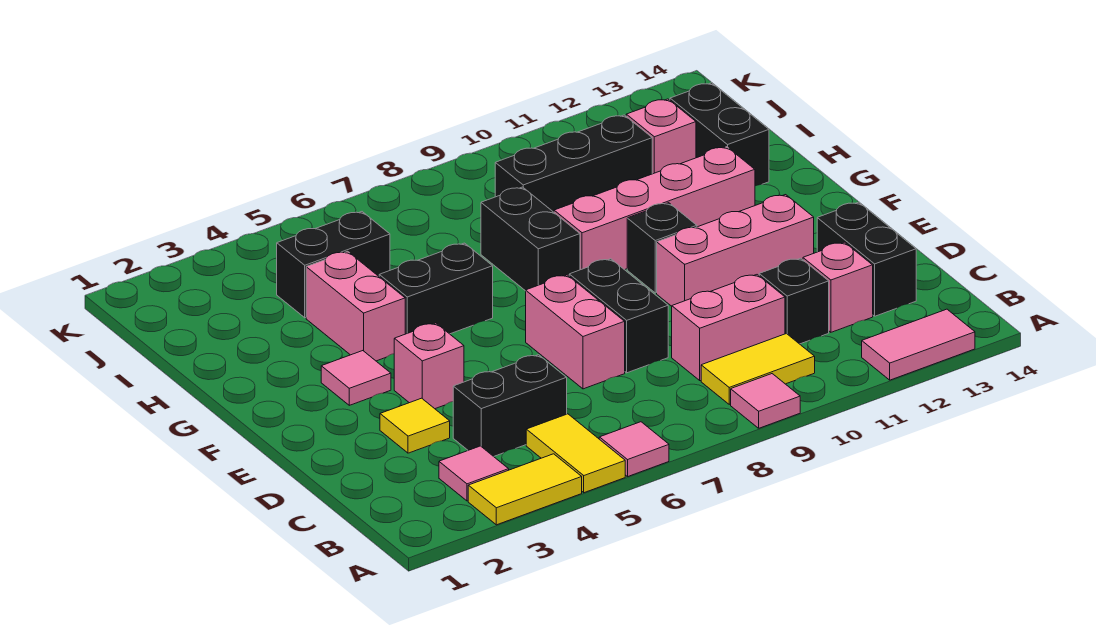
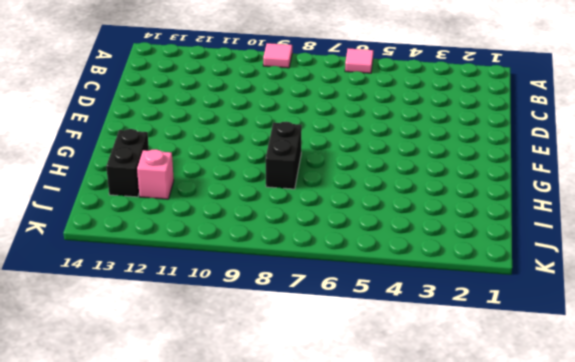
none -> yellow 1x2 tile [468,454,582,525]
none -> yellow 1x2 tile [526,414,625,493]
none -> pink 1x2 tile [862,309,975,380]

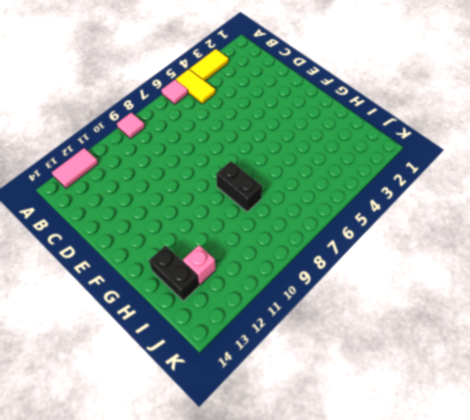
none -> pink 1x1 tile [439,446,509,501]
none -> yellow 1x2 tile [701,334,815,404]
none -> black 1x2 brick [453,355,567,456]

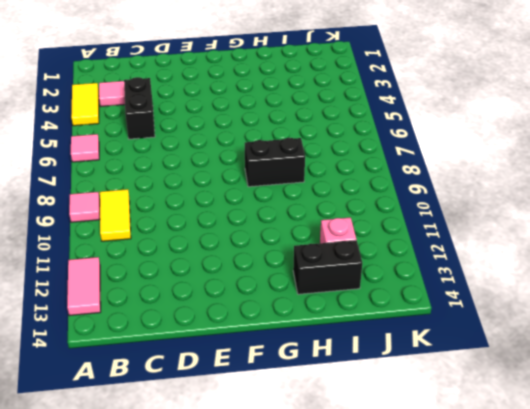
none -> yellow 1x2 tile [526,414,625,493]
none -> pink 1x2 brick [672,275,785,381]
none -> black 1x1 brick [759,258,829,344]

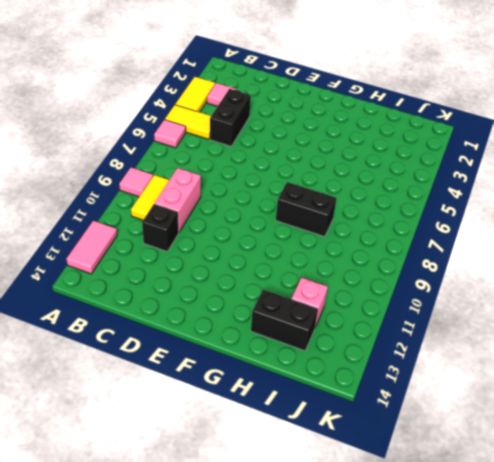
none -> pink 1x1 brick [803,242,873,332]
none -> black 1x2 brick [817,202,916,316]
none -> yellow 1x1 tile [380,398,450,453]

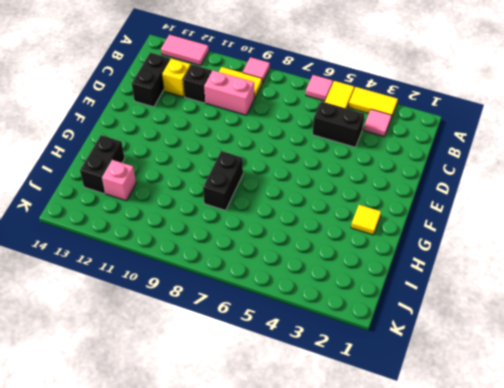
yellow 1x1 brick [162,59,191,97] -> pink 1x1 brick [803,242,873,332]
yellow 1x1 tile [351,205,381,235] -> yellow 1x1 tile moved to [380,398,450,453]
none -> pink 1x2 brick [526,275,625,389]
none -> black 1x2 brick [569,259,668,373]
none -> pink 1x1 brick [394,323,464,409]

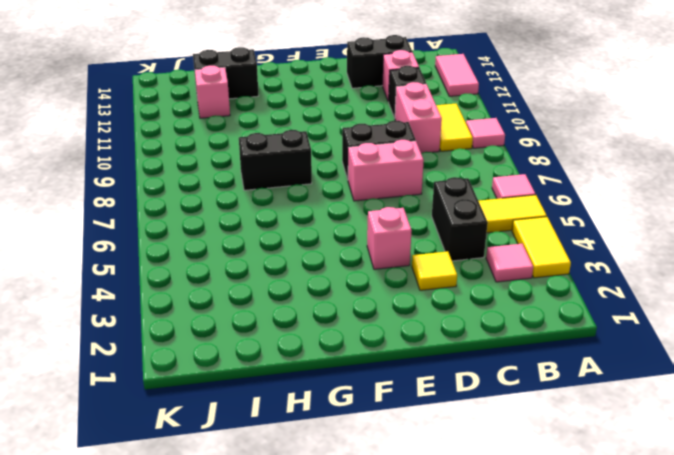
none -> pink 1x3 brick [657,195,814,306]
none -> pink 1x1 tile [321,351,391,405]
none -> black 1x1 brick [627,203,697,293]

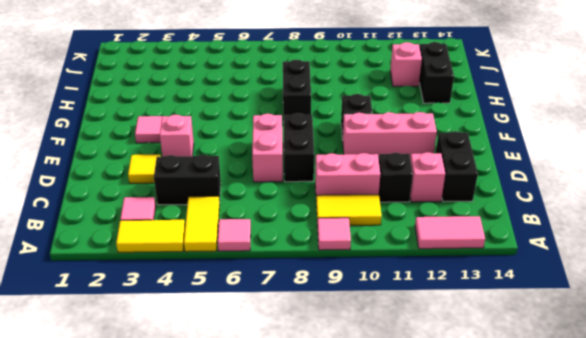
none -> pink 1x2 brick [306,251,405,361]
none -> black 1x2 brick [379,243,493,334]
none -> pink 1x4 brick [554,147,755,270]

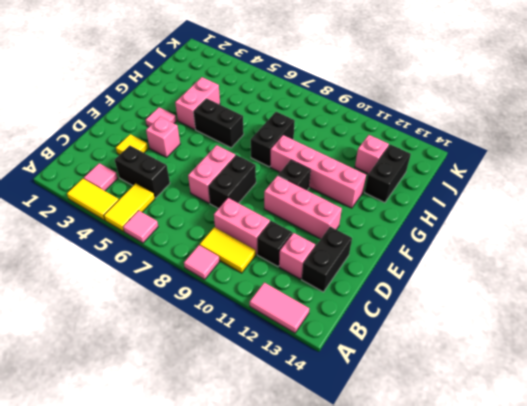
none -> black 1x2 brick [277,212,390,318]
none -> black 1x3 brick [495,115,652,212]

